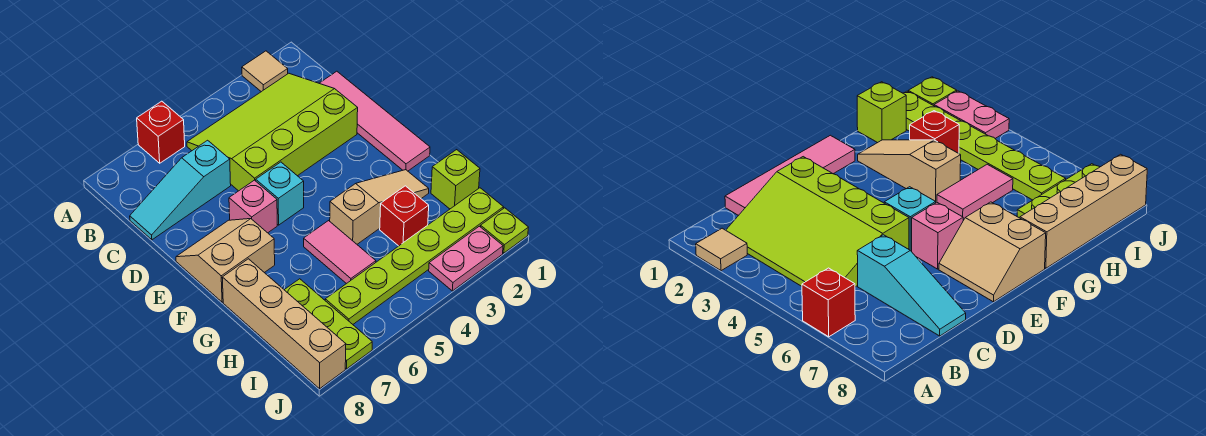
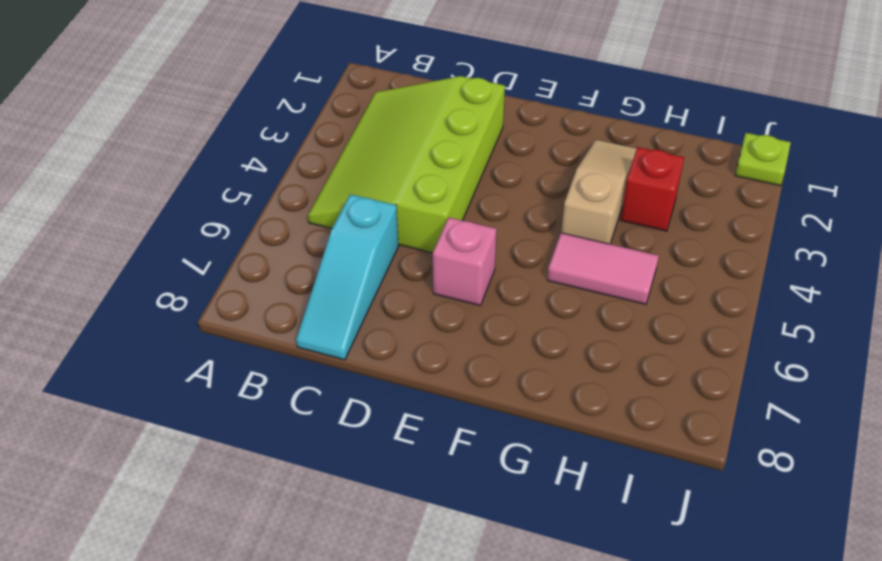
none -> tan 1x1 tile [242,51,288,92]
none -> red 1x1 brick [137,101,185,163]
none -> pink 1x4 tile [319,71,430,171]

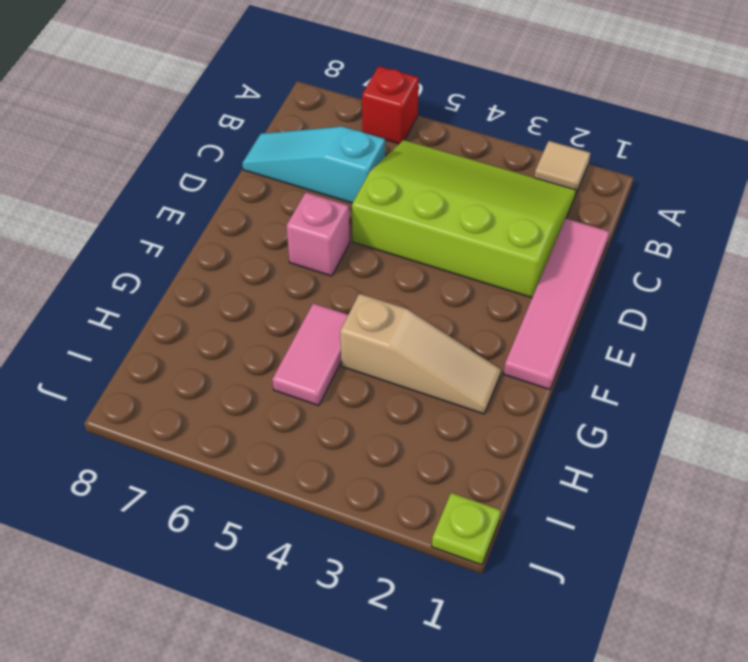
none -> cyan 1x1 brick [256,162,304,225]
none -> tan 2x2 slope [176,219,275,302]
none -> tan 1x4 brick [222,259,346,389]

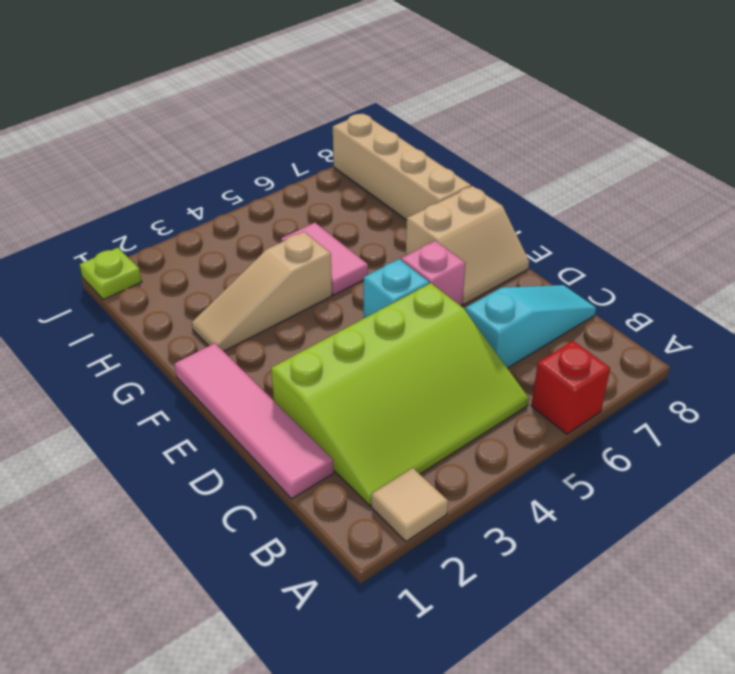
none -> lime 1x1 brick [431,150,480,209]
none -> red 1x1 brick [380,186,429,246]
none -> lime 1x3 plate [285,279,372,369]

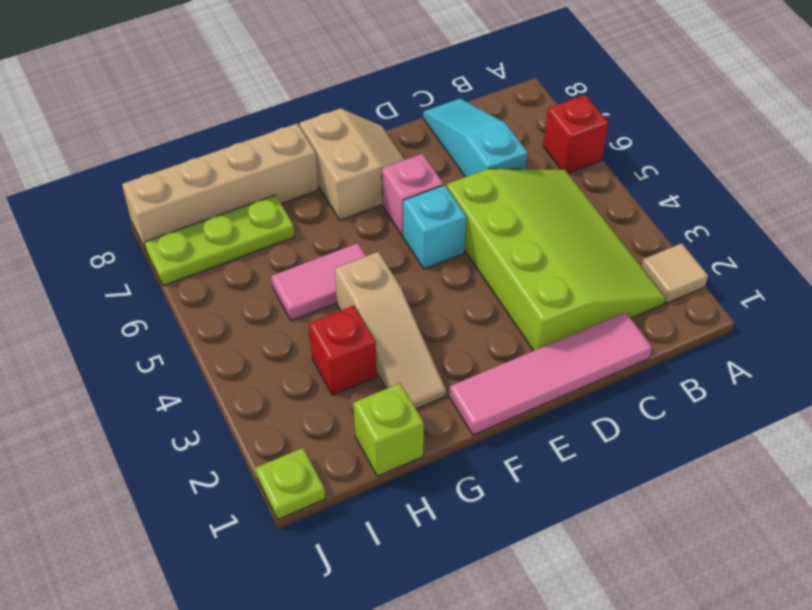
none -> lime 1x6 plate [325,188,503,324]
none -> pink 1x2 plate [429,226,503,291]

